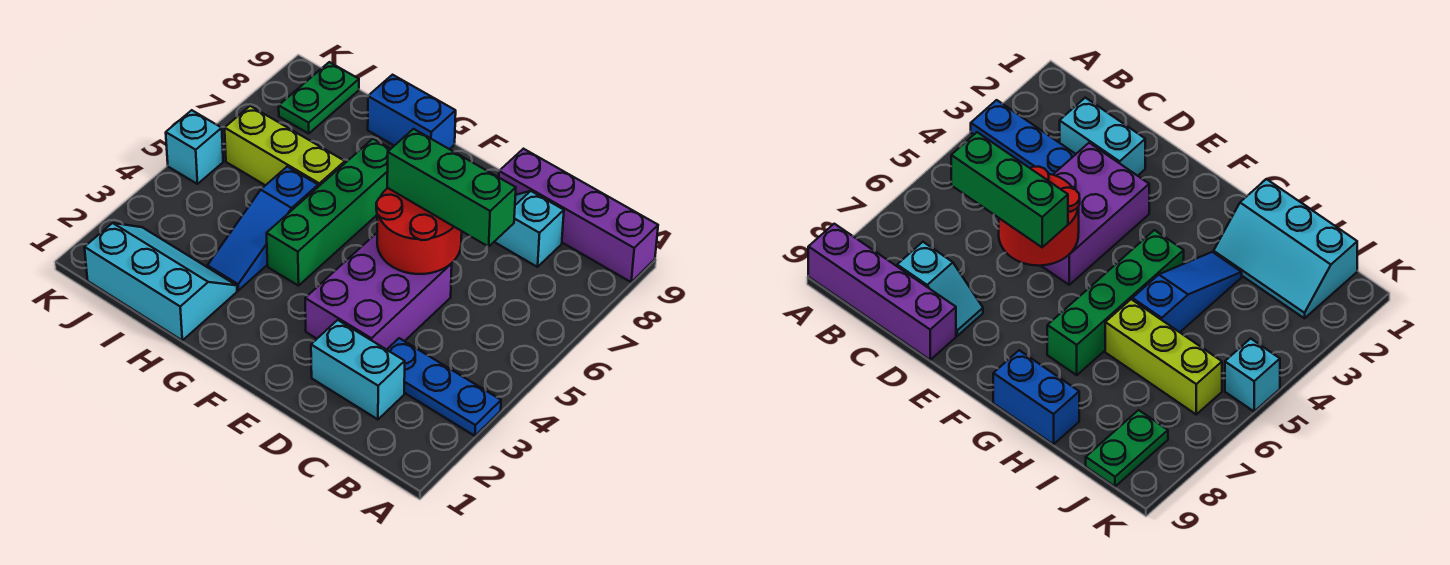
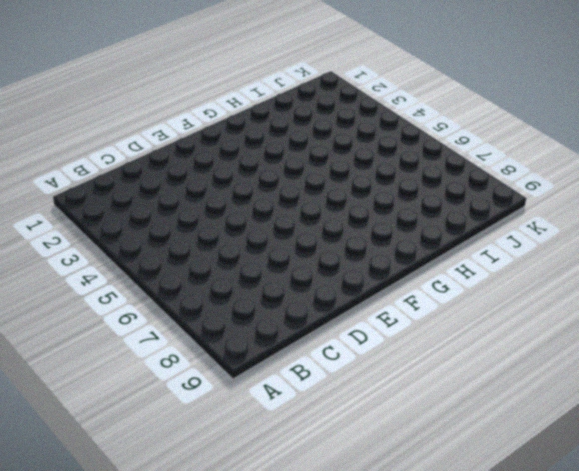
none -> blue 1x3 plate [387,338,501,436]
none -> purple 1x4 brick [499,149,658,282]
none -> cyan 1x2 brick [311,320,405,419]

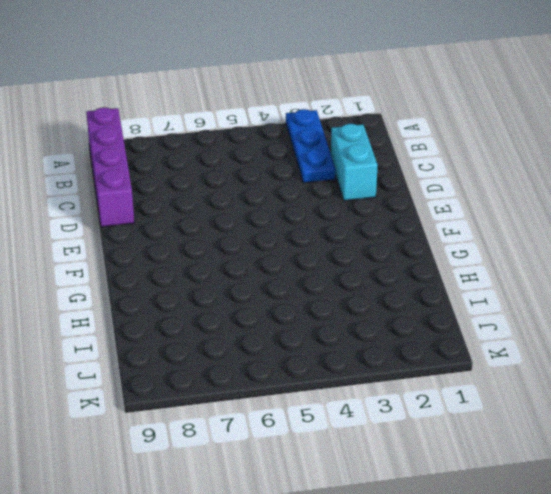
none -> cyan 1x2 slope [494,191,564,267]
none -> purple 2x3 brick [305,233,452,350]
none -> green 1x4 brick [267,139,390,286]

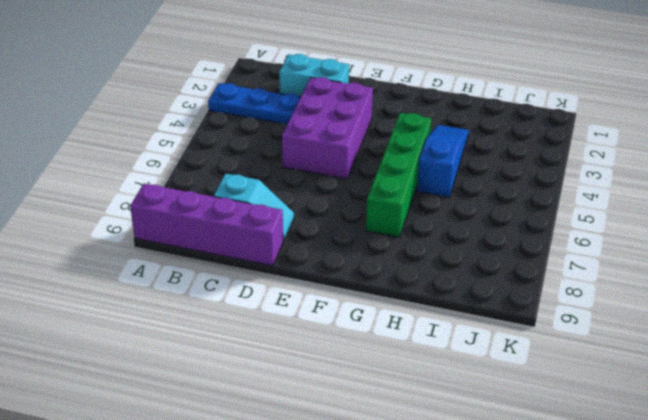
none -> blue 1x2 brick [368,75,456,149]
none -> cyan 2x3 slope [85,223,237,340]
none -> lime 1x3 brick [225,106,345,187]

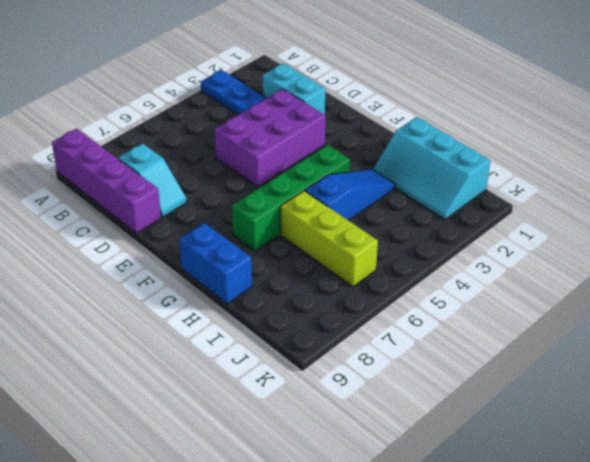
none -> green 1x2 plate [279,62,359,133]
none -> cyan 1x1 brick [166,110,223,184]
none -> red 2x2 round brick [376,188,462,274]

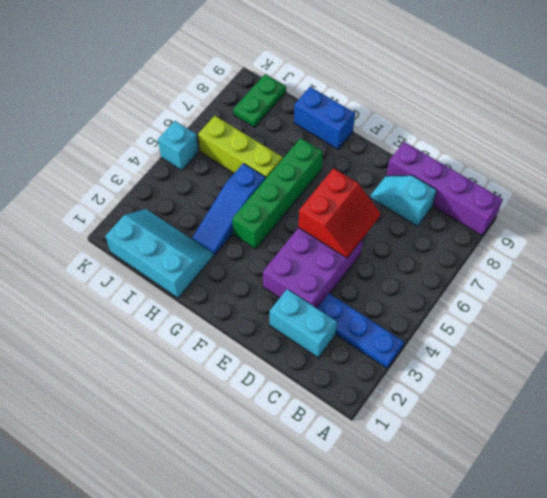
red 2x2 slope [298,168,380,258] -> red 2x2 round brick [376,188,462,274]
none -> green 1x3 brick [387,129,516,247]

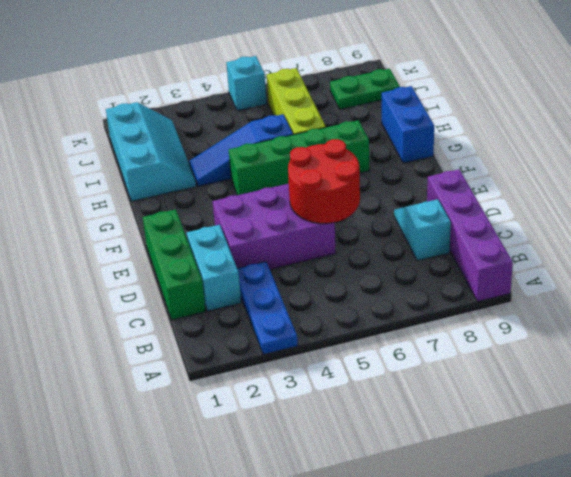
green 1x3 brick [143,210,206,320] -> green 1x3 brick moved to [387,129,516,247]

